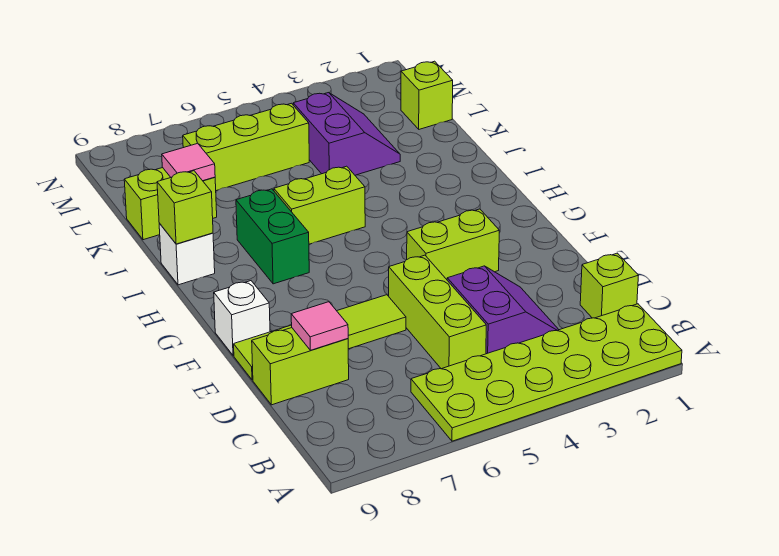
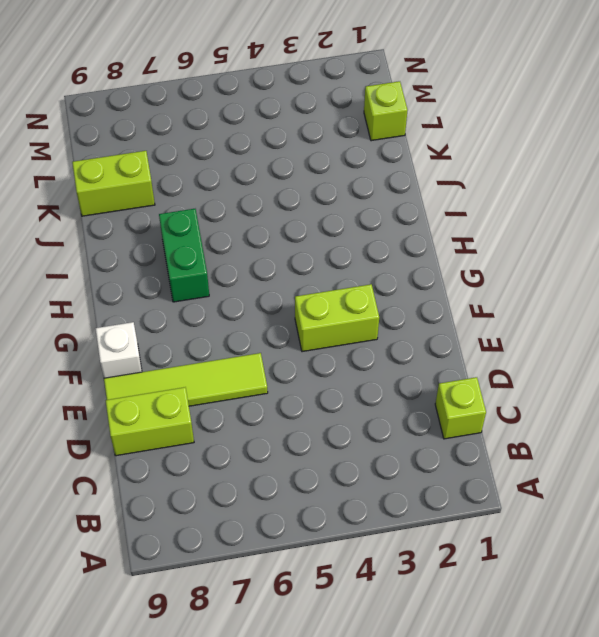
none -> lime 2x6 plate [411,304,682,441]
none -> purple 2x2 slope [447,266,559,354]
none -> lime 1x3 brick [389,255,486,369]

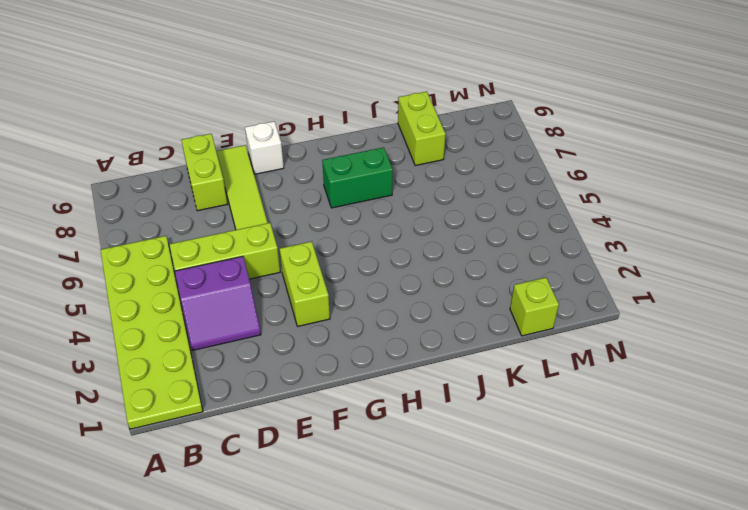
none -> lime 1x1 brick [580,253,638,318]
none -> lime 1x2 brick [274,166,365,244]
none -> white 1x1 brick [159,223,215,285]

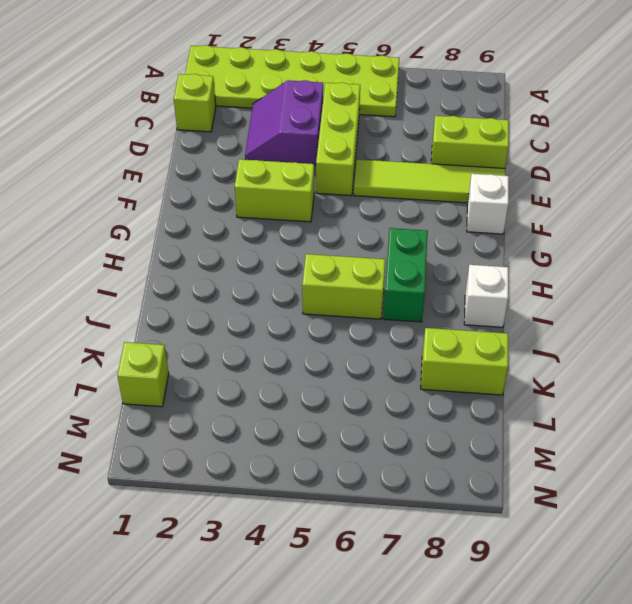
none -> purple 2x2 slope [293,93,400,175]
none -> lime 1x3 brick [183,103,309,191]
none -> pink 1x1 tile [291,302,348,350]

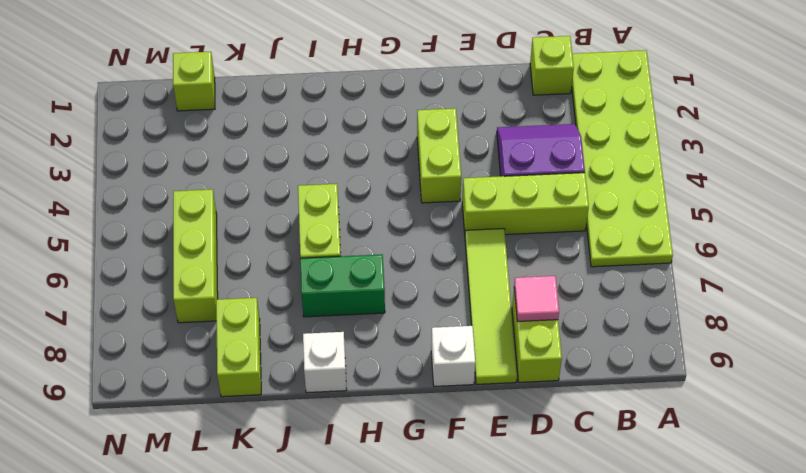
none -> purple 2x2 slope [293,93,400,175]
none -> lime 1x1 brick [157,171,213,244]
none -> pink 1x1 tile [162,143,215,181]

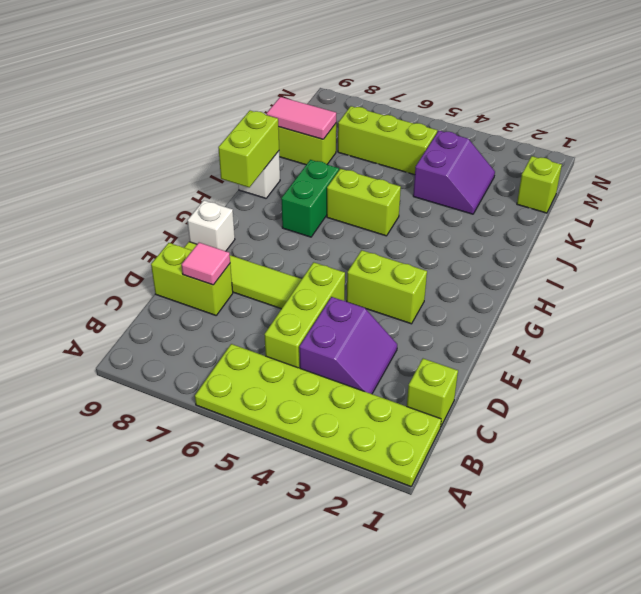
lime 1x2 brick [218,111,279,187] -> lime 1x1 brick [157,171,213,244]
pink 1x2 tile [267,97,336,139] -> pink 1x1 tile [162,143,215,181]

